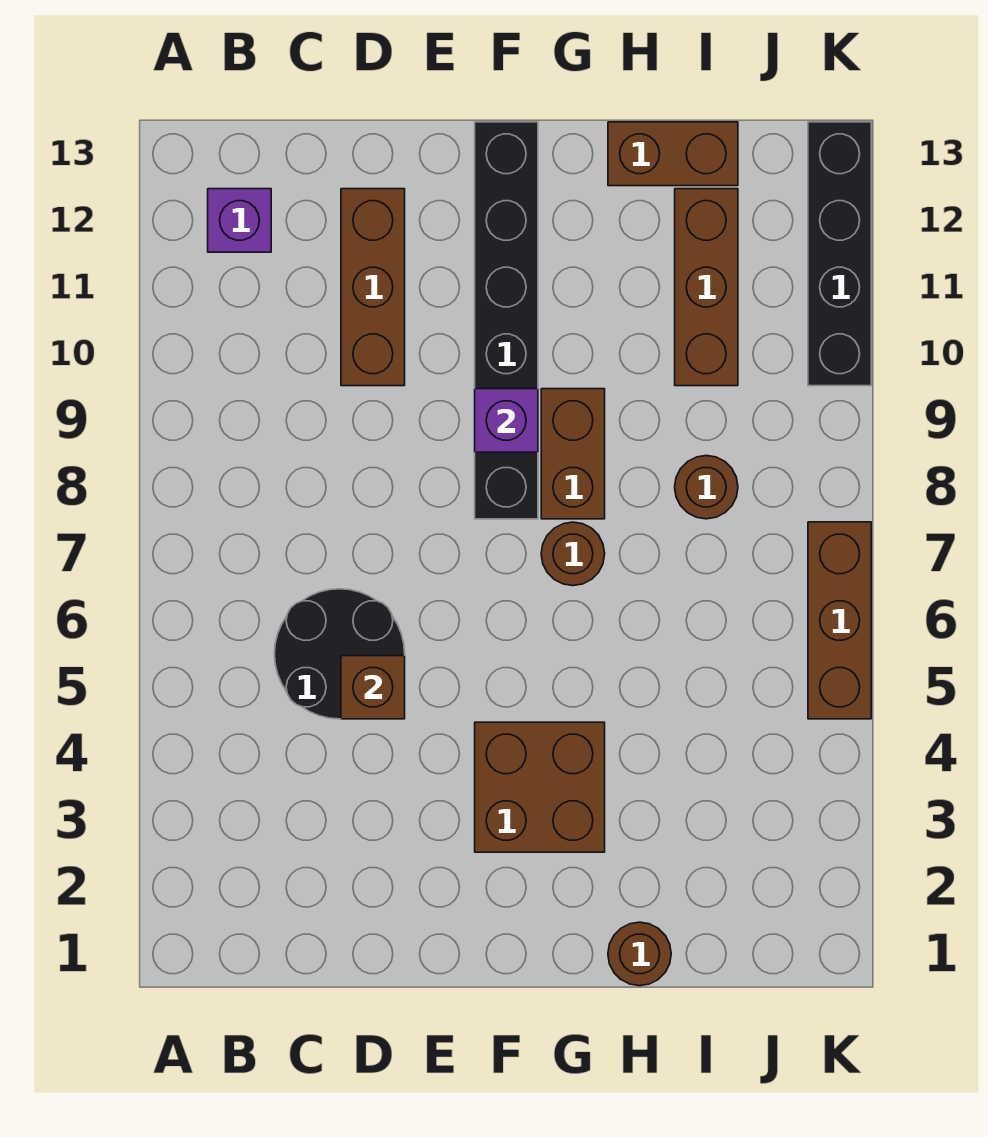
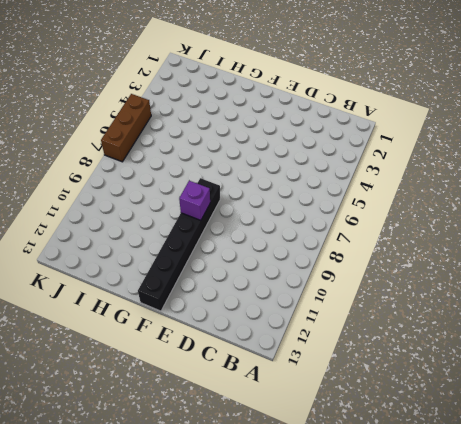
none -> purple 1x1 brick [208,189,271,252]
none -> black 2x2 round brick [275,589,405,719]
none -> brown 1x3 brick [341,189,405,386]

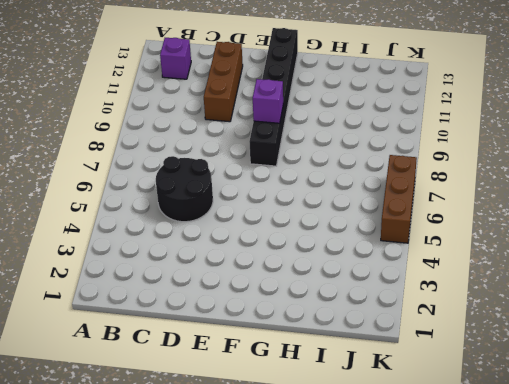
none -> brown 2x2 brick [475,722,605,852]
none -> brown 1x1 round brick [541,522,605,586]
none -> brown 1x2 brick [541,389,605,519]

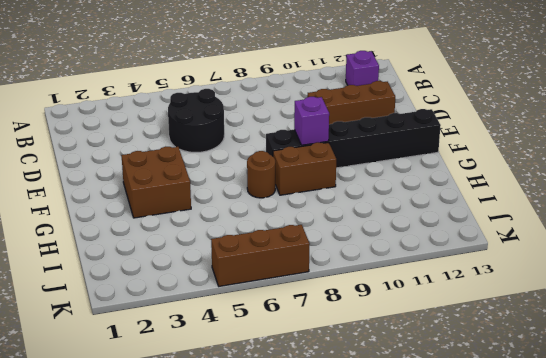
none -> brown 1x1 round brick [608,922,671,986]
none -> brown 1x2 brick [608,122,738,186]
none -> brown 1x1 round brick [675,456,738,519]

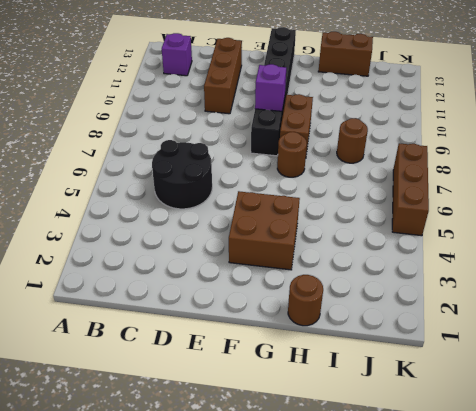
none -> brown 1x3 brick [675,189,738,386]
none -> black 1x4 brick [808,122,871,386]
none -> brown 1x1 brick [341,656,405,719]

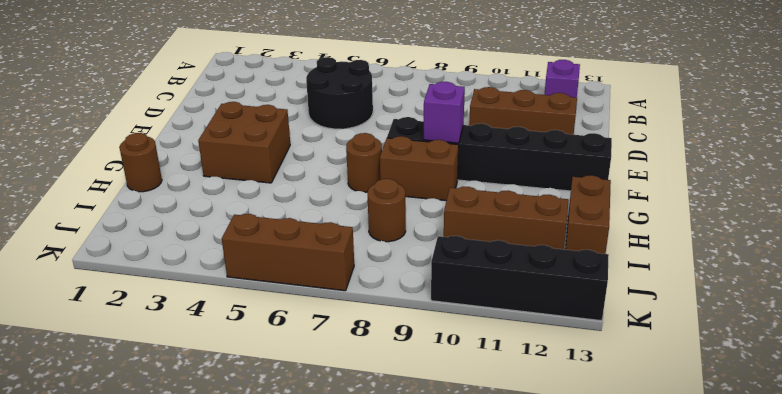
none -> brown 1x1 brick [341,656,405,719]

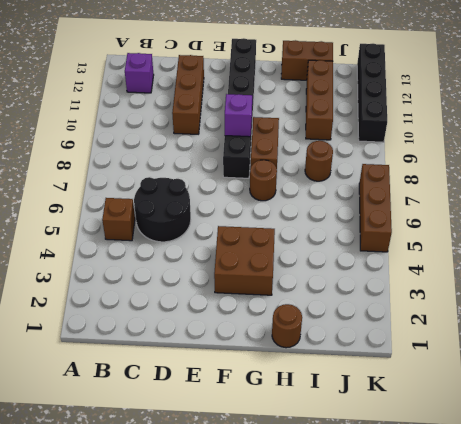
brown 1x1 brick [102,198,135,241] -> brown 1x1 brick moved to [341,656,405,719]

